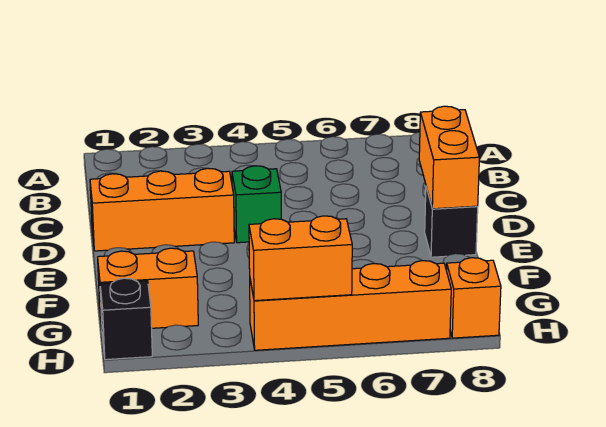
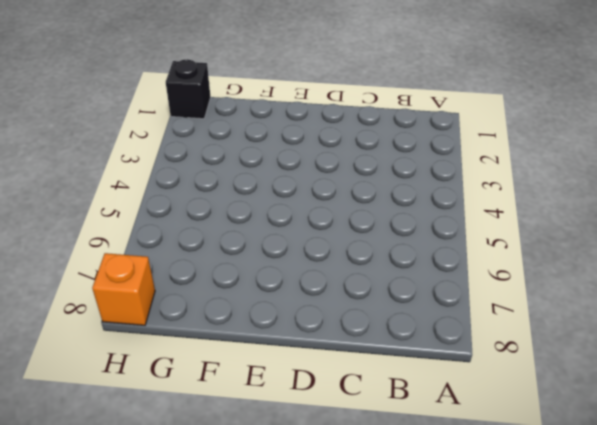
none -> orange 1x3 brick [90,168,234,251]
none -> green 1x1 brick [232,166,281,243]

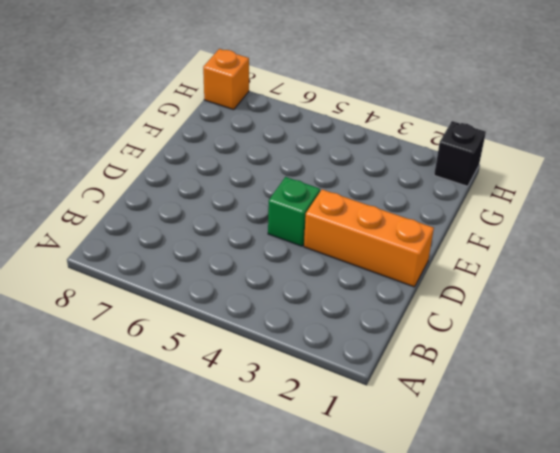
none -> black 1x1 brick [425,187,478,257]
none -> orange 1x2 brick [98,248,198,328]

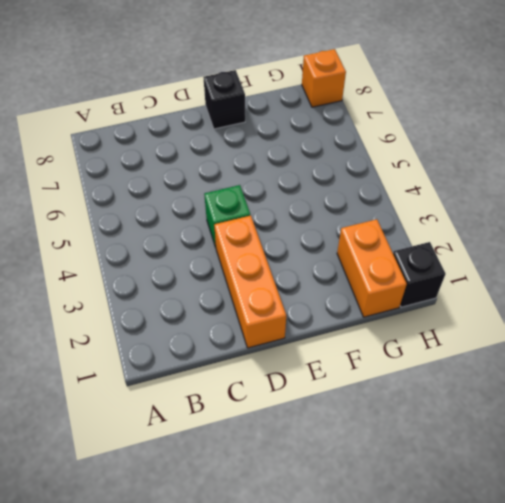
none -> orange 1x4 brick [250,261,451,350]
none -> orange 1x2 brick [419,106,479,209]

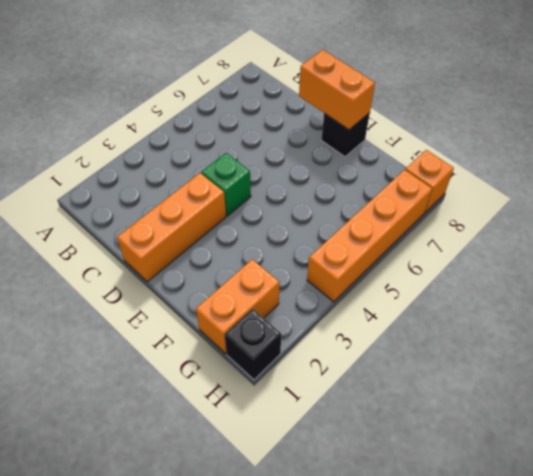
none -> orange 1x2 brick [249,216,352,301]

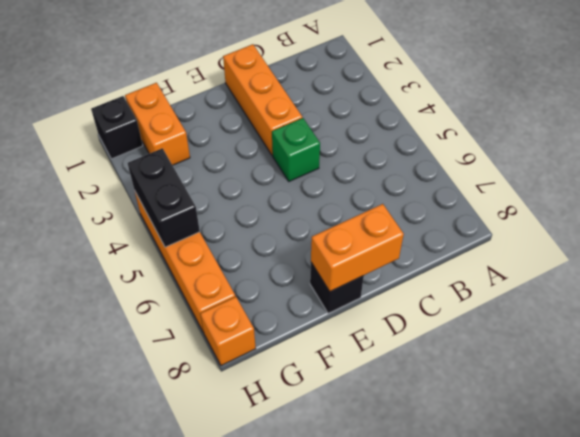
black 1x2 brick [128,148,200,247] -> orange 1x2 brick [249,216,352,301]

